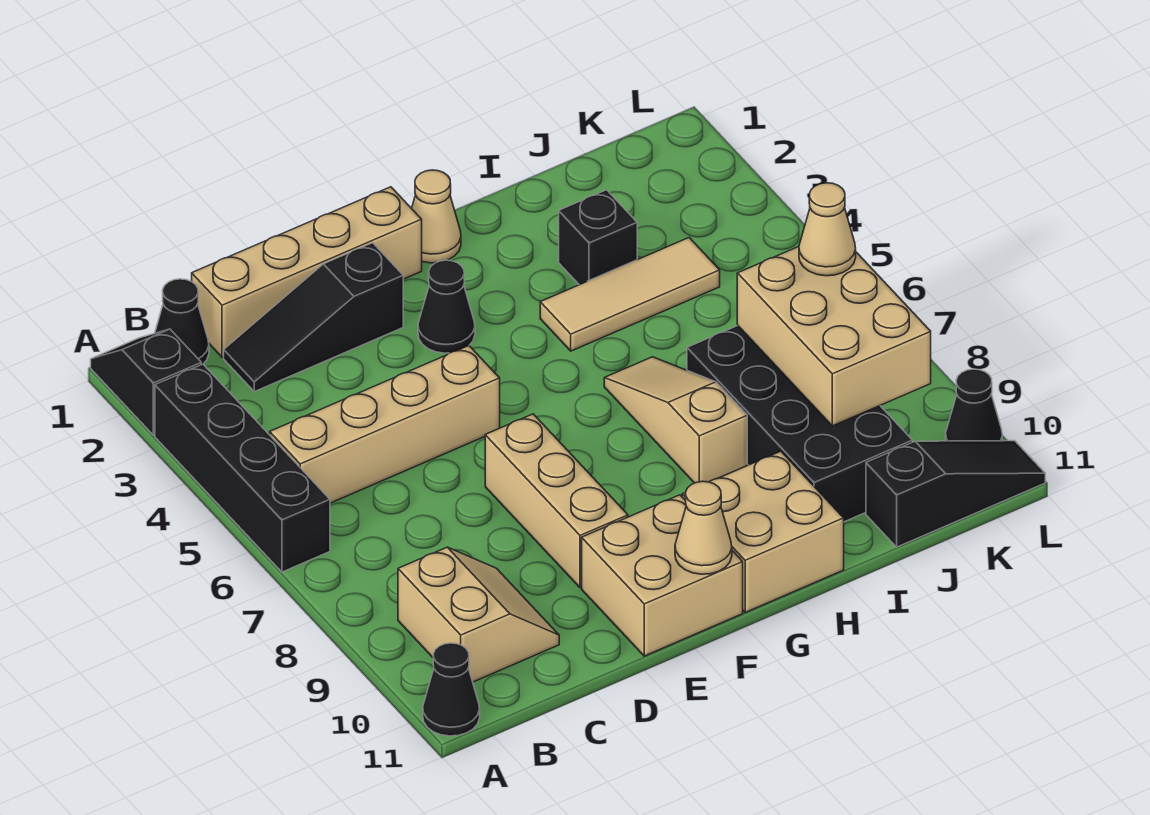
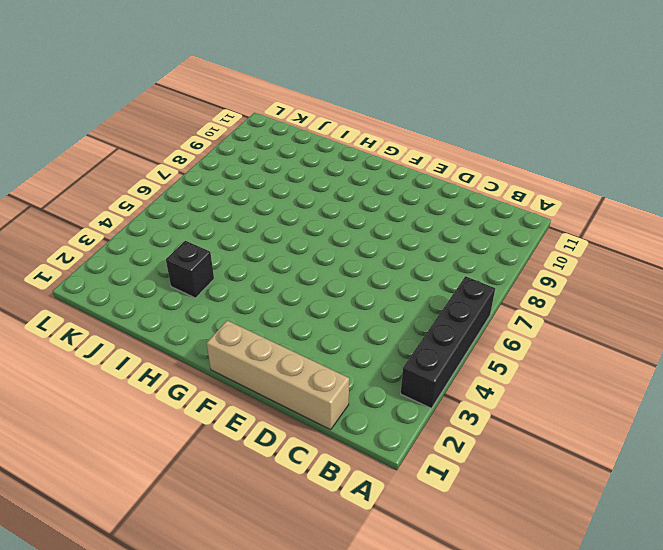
none -> black 1x2 slope [91,329,201,435]
none -> black 1x1 cone [423,643,480,736]
none -> black 1x1 cone [155,279,209,365]

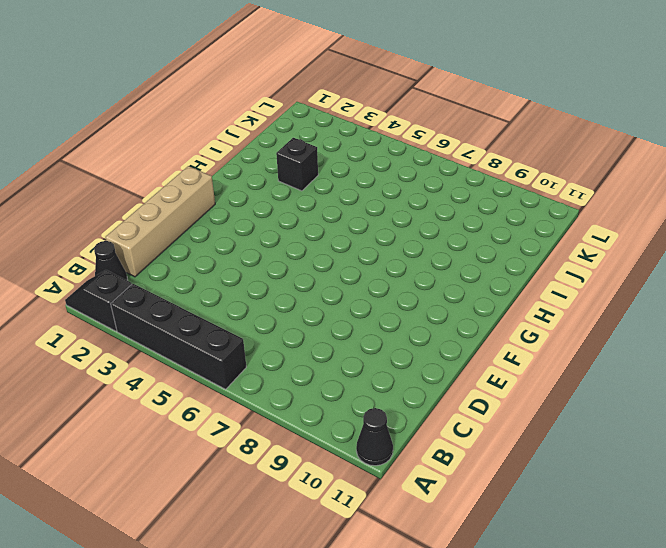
none -> tan 1x4 brick [270,346,500,503]
none -> tan 2x2 slope [398,547,559,682]
none -> black 1x3 slope [224,243,403,392]

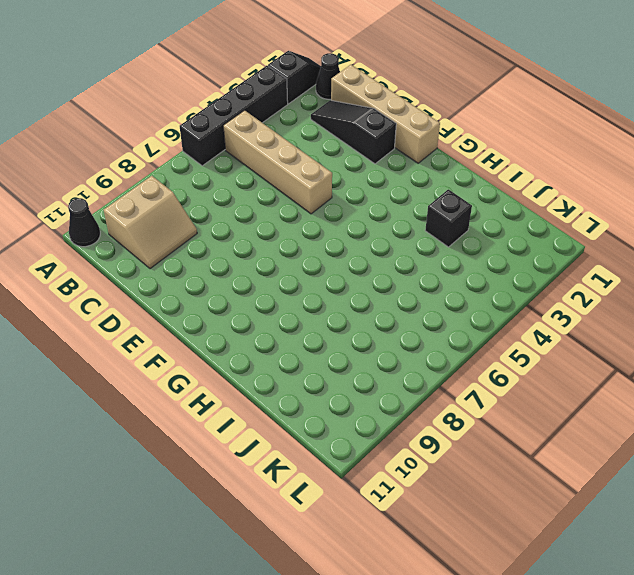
none -> tan 1x3 brick [485,414,628,588]
none -> tan 2x2 brick [582,495,743,656]
none -> black 1x1 cone [418,260,475,353]

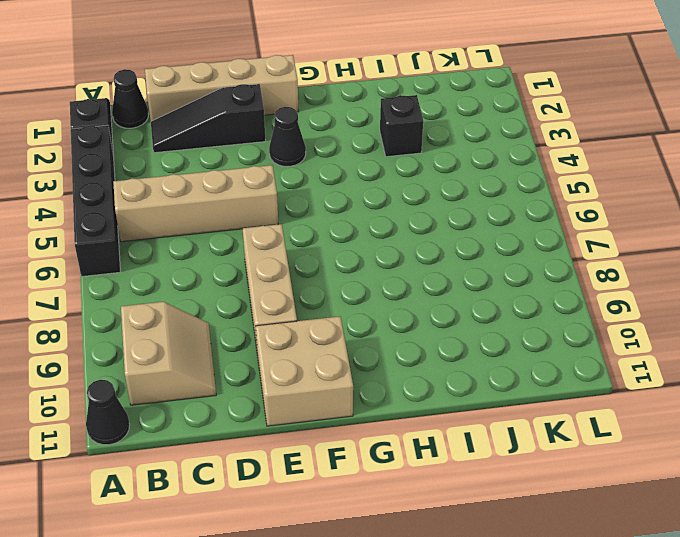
none -> tan 1x1 cone [412,170,461,263]
none -> tan 2x2 brick [682,451,844,612]
none -> tan 1x3 tile [540,238,720,351]

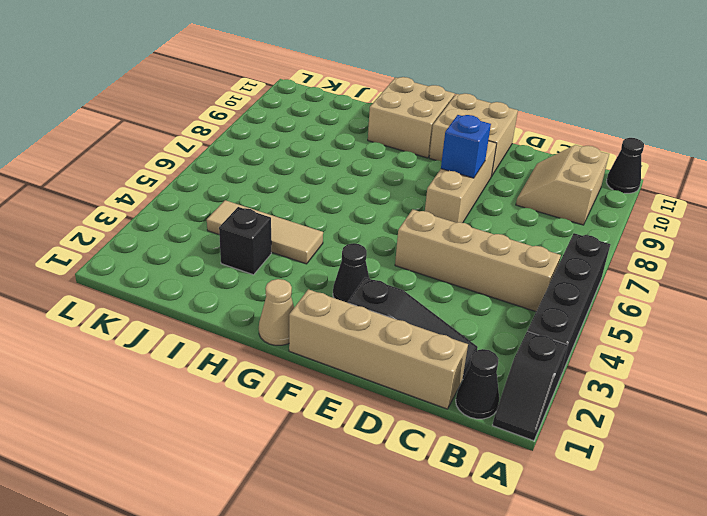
blue 1x1 brick [441,115,491,178] -> none
none -> tan 1x3 slope [604,357,747,483]
none -> black 2x4 brick [687,326,912,522]
none -> black 1x3 slope [866,441,1045,547]

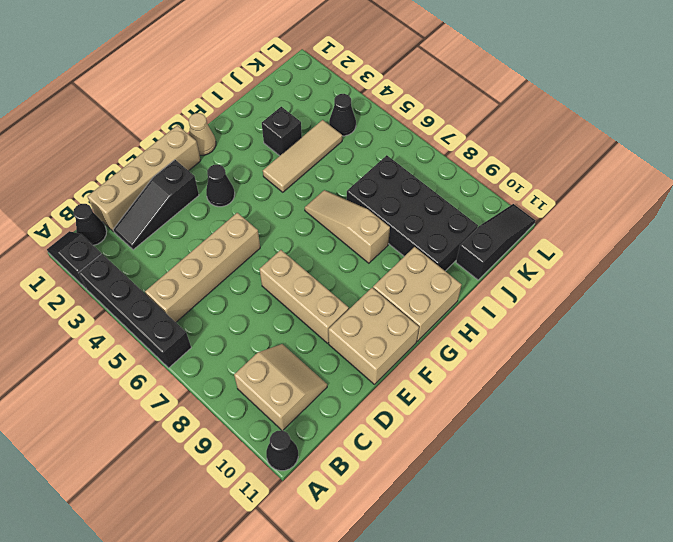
black 1x1 cone [329,94,356,136] -> black 1x1 cone moved to [946,369,1002,441]
none -> tan 1x1 cone [675,481,732,574]
none -> tan 2x3 brick [737,247,931,426]
none -> tan 1x1 cone [799,183,856,276]

